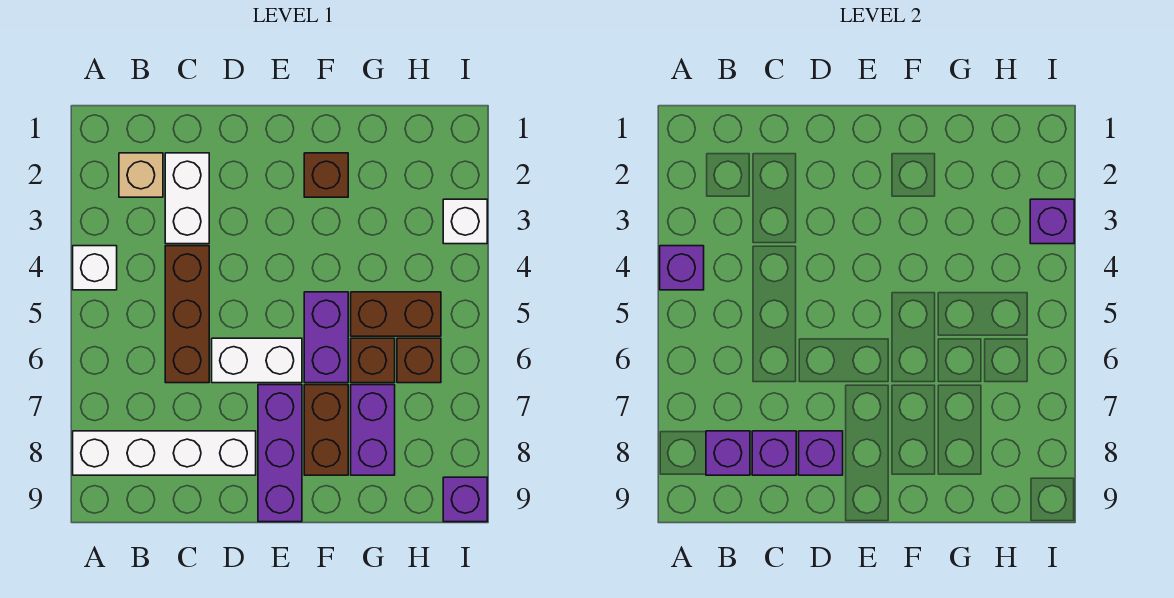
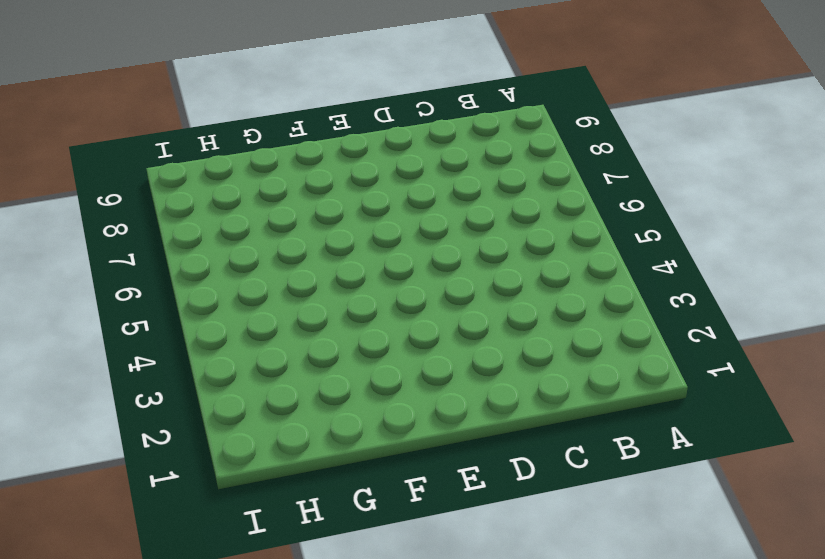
none -> white 1x1 brick [73,246,117,290]
none -> white 1x4 brick [73,431,256,475]
none -> tan 1x1 brick [119,153,163,197]

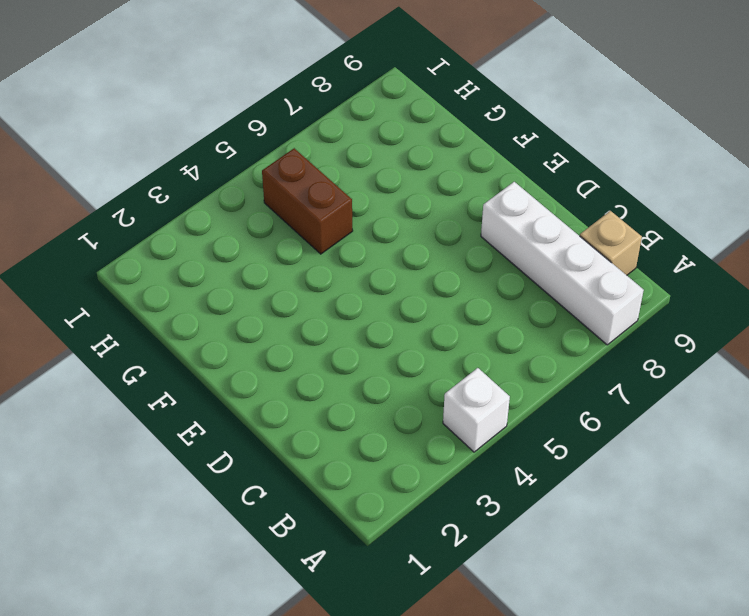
tan 1x1 brick [580,211,642,275] -> tan 1x1 brick moved to [119,153,163,197]
none -> white 1x2 brick [165,153,209,244]
none -> brown 1x3 brick [165,246,209,383]
none -> white 1x2 brick [212,338,302,383]

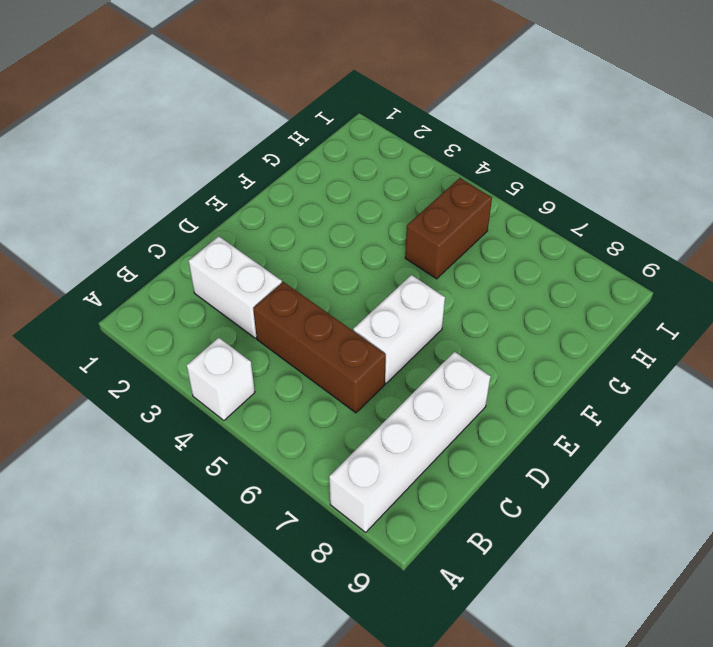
none -> tan 1x1 brick [119,153,163,197]
none -> purple 1x3 brick [258,385,302,522]
none -> brown 1x1 brick [304,153,348,197]

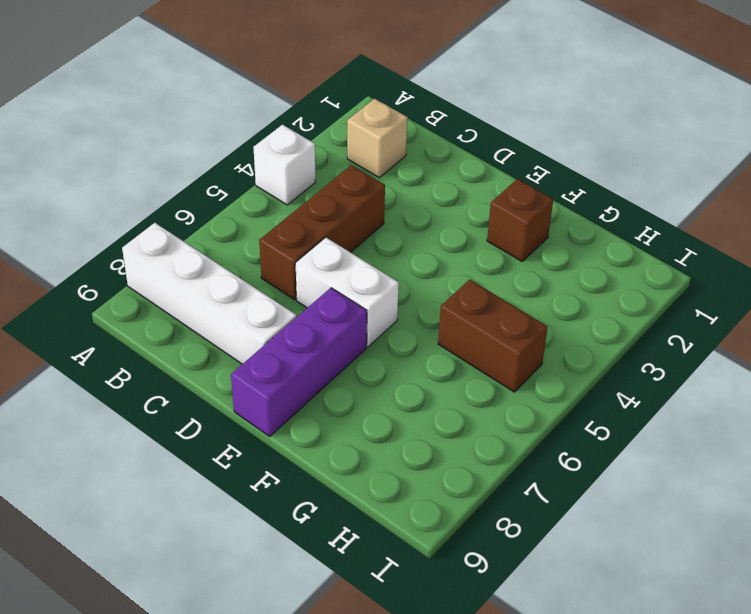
none -> white 1x2 brick [165,153,209,244]
none -> purple 1x2 brick [304,292,348,383]
none -> brown 1x2 brick [304,385,348,475]

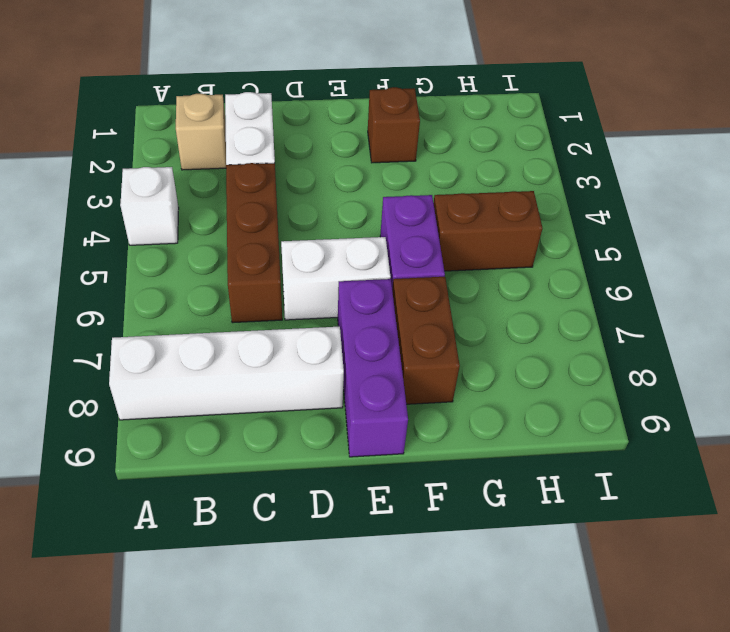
none -> brown 1x1 brick [351,338,395,383]
none -> purple 1x2 brick [351,385,395,475]
none -> brown 1x1 brick [397,338,441,383]

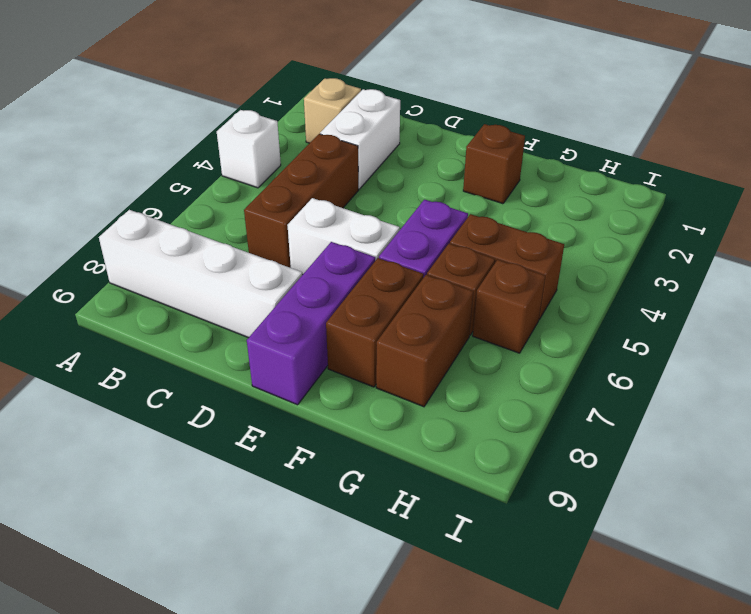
brown 1x2 brick [376,275,473,407] -> purple 1x2 brick [351,385,395,475]
none -> white 1x1 brick [443,199,487,244]
none -> purple 1x1 brick [443,477,487,522]
none -> purple 1x1 brick [660,246,704,290]

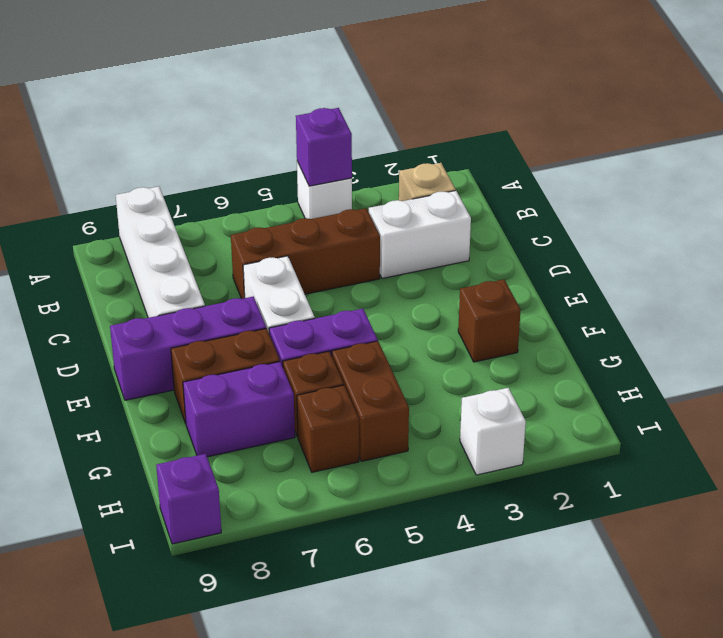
none -> purple 1x1 brick [706,431,750,475]
none -> purple 1x1 brick [752,431,796,475]
none -> purple 1x1 brick [799,431,843,475]

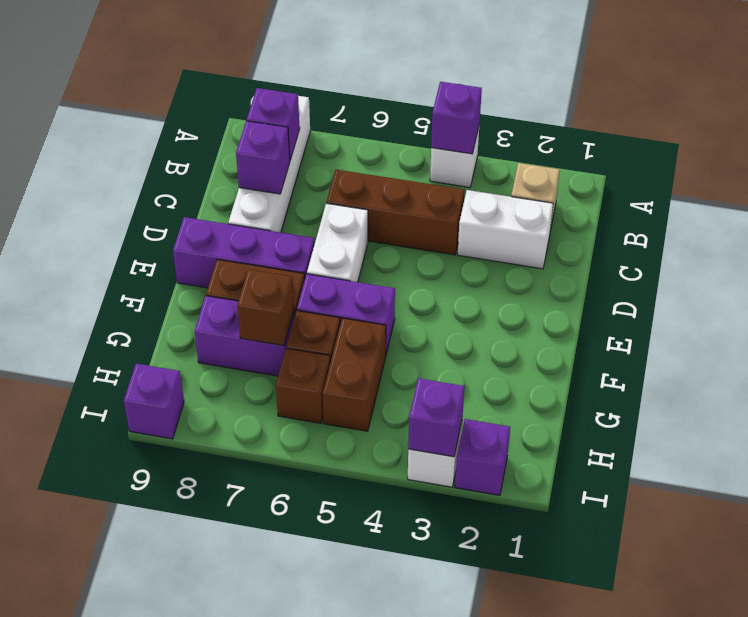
brown 1x1 brick [237,269,294,346] -> brown 1x1 brick moved to [304,153,348,197]
purple 1x1 brick [455,419,510,495] -> purple 1x1 brick moved to [799,431,843,475]

